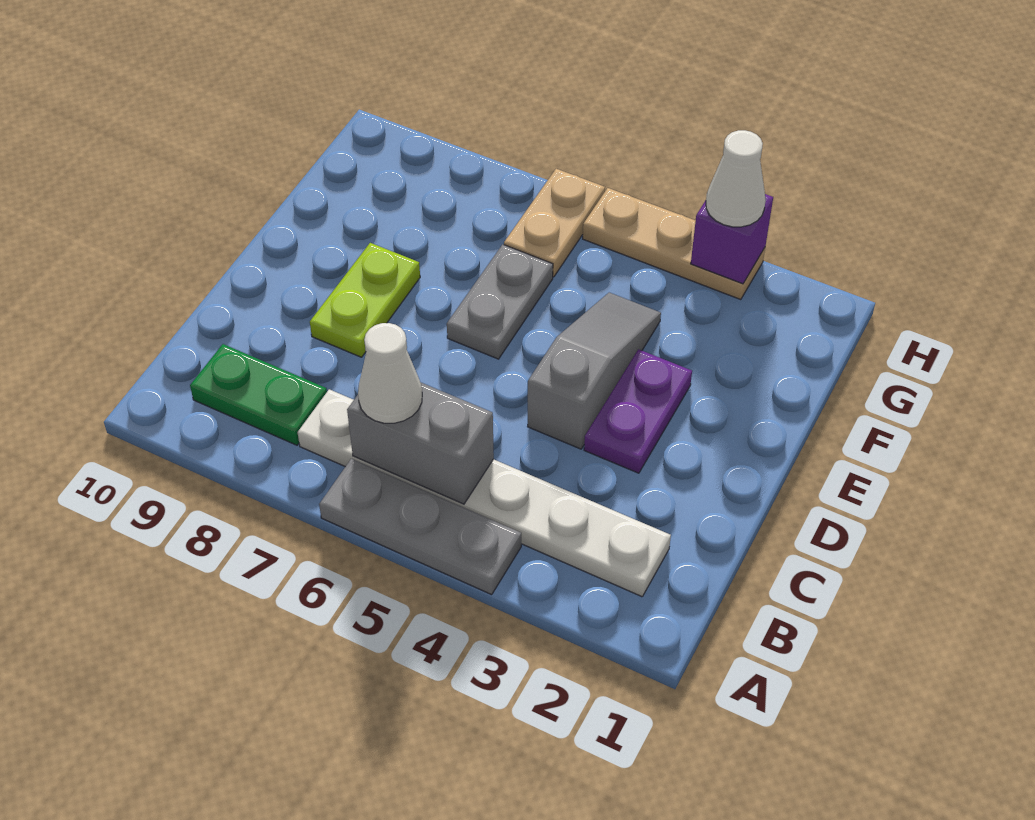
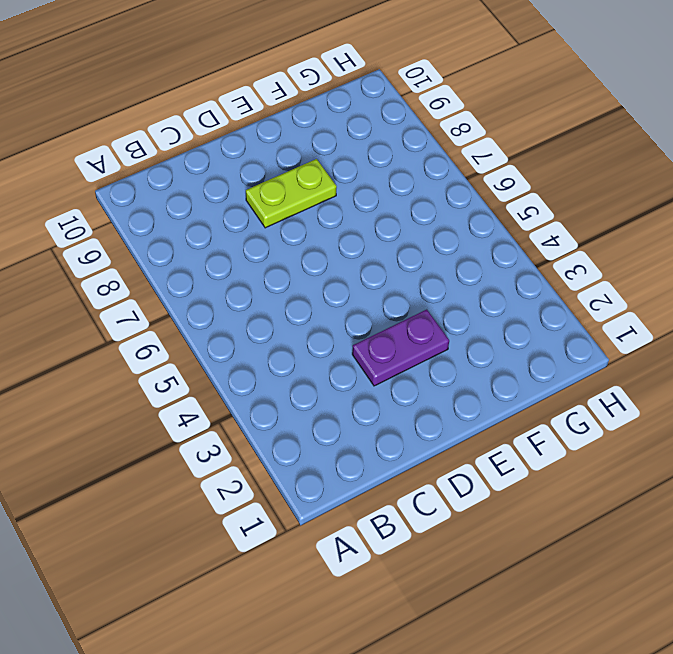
none -> grey 1x3 plate [319,459,521,595]
none -> white 1x6 plate [298,389,671,597]
none -> green 1x2 plate [190,344,327,445]

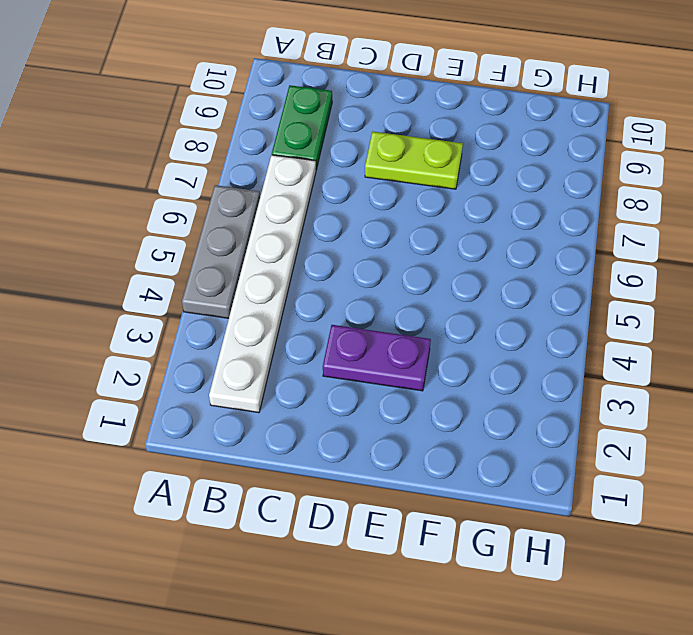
none -> grey 1x3 slope [528,293,661,449]
none -> grey 1x2 plate [447,244,553,359]
none -> tan 1x2 plate [504,169,605,277]

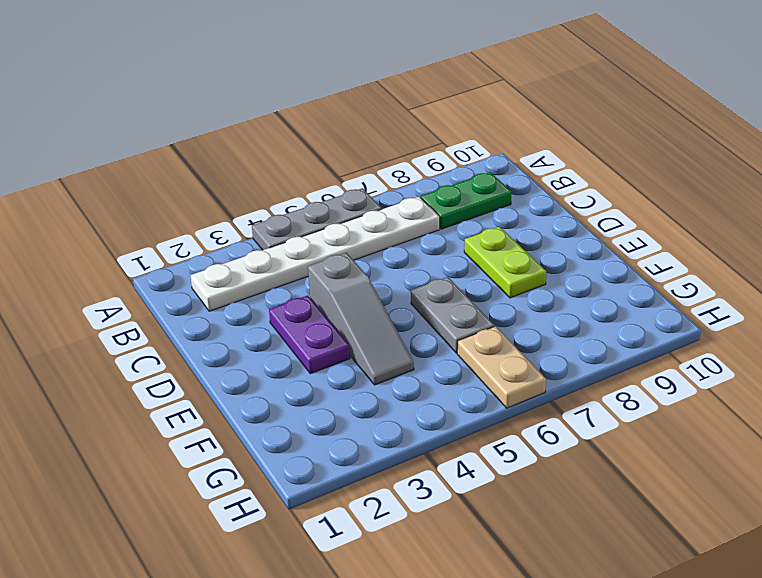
none -> tan 1x3 plate [583,188,765,300]
none -> grey 1x2 brick [347,383,494,504]
none -> purple 1x1 brick [691,194,773,284]

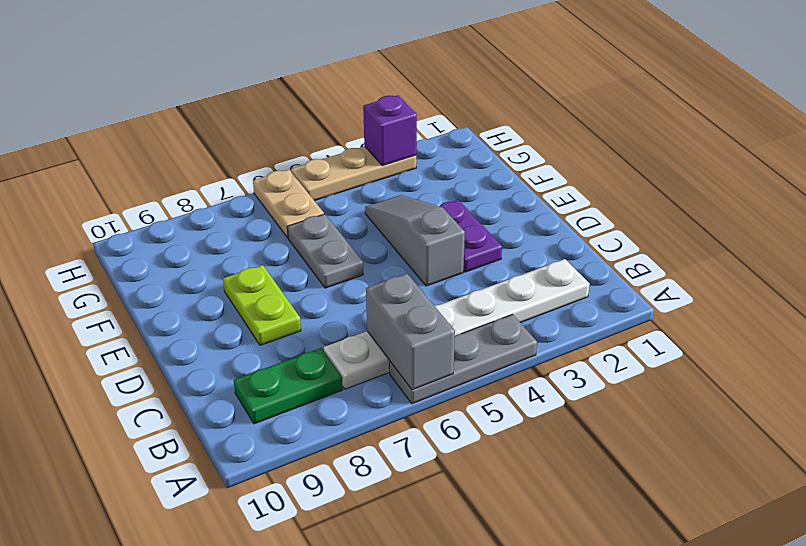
grey 1x2 brick [366,274,455,390] -> grey 1x2 brick turned to [347,383,494,504]
none -> white 1x1 cone [358,323,422,423]
none -> white 1x1 cone [706,130,766,227]

